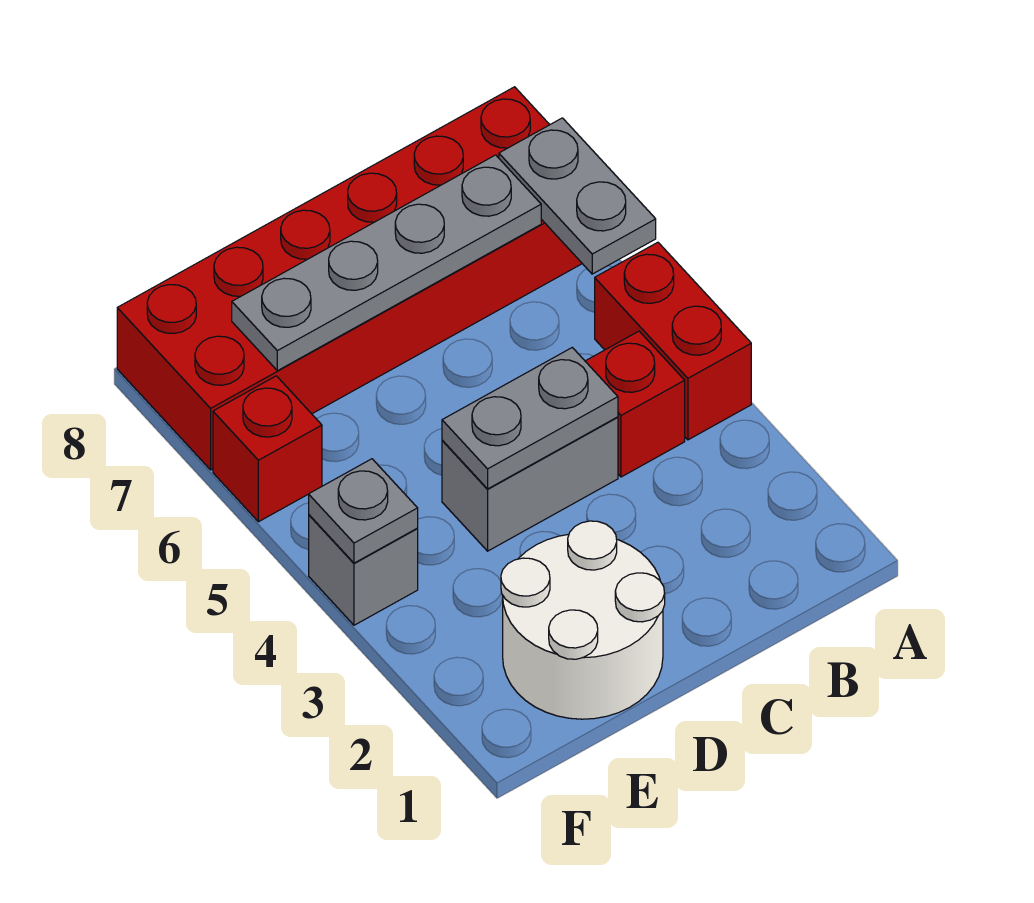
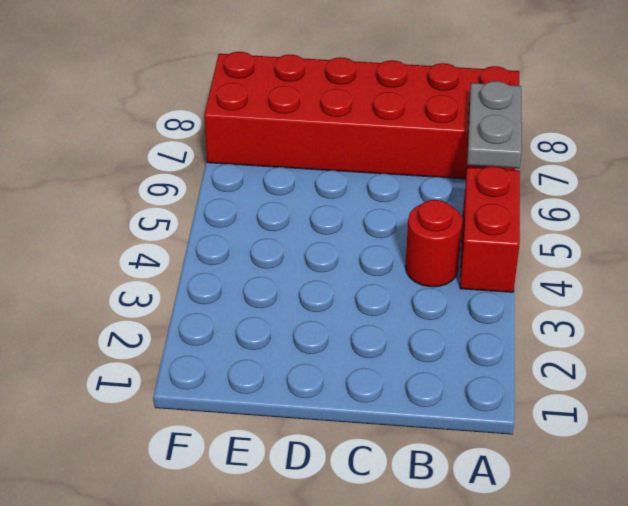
red 1x1 round brick [405,200,462,287] -> red 1x1 brick [585,331,685,477]
none -> grey 1x2 brick [442,417,618,551]
none -> white 2x2 round brick [501,521,665,719]

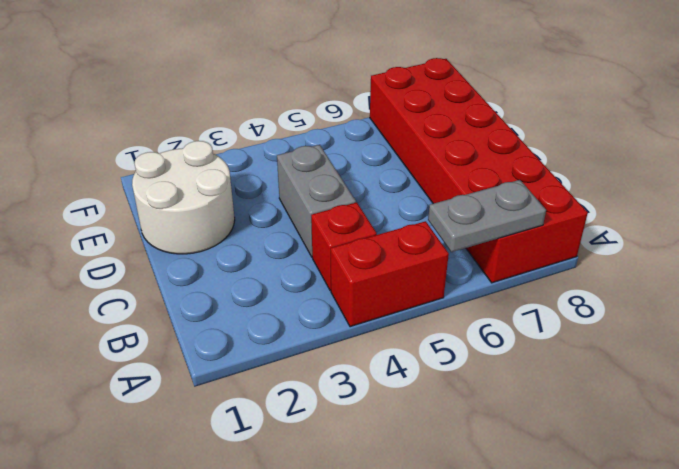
none -> grey 1x1 brick [309,515,418,625]
none -> red 1x1 brick [213,376,322,522]

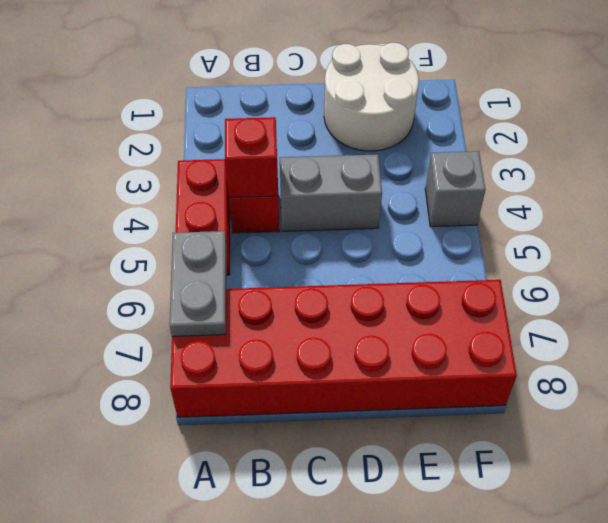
red 1x1 brick [225,117,278,198] -> red 1x1 brick moved to [213,376,322,522]
none -> grey 1x4 plate [232,155,541,371]
none -> grey 1x2 plate [442,348,618,489]

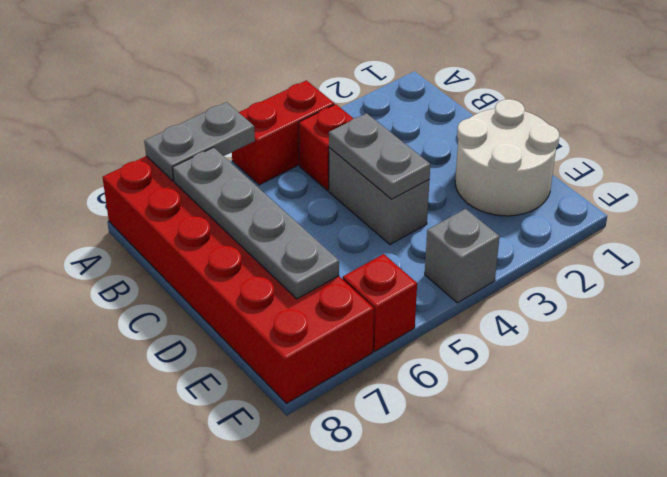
none -> grey 1x1 plate [309,459,418,563]

